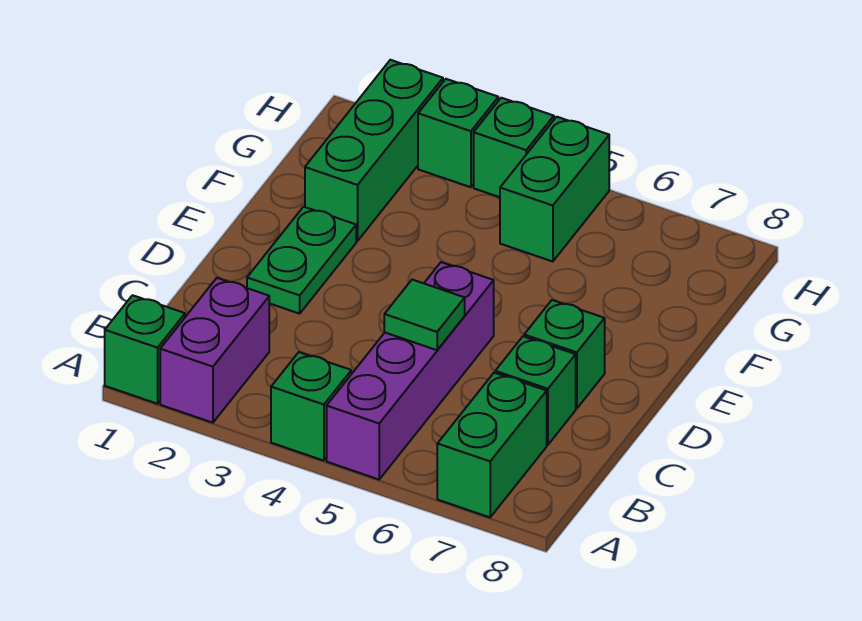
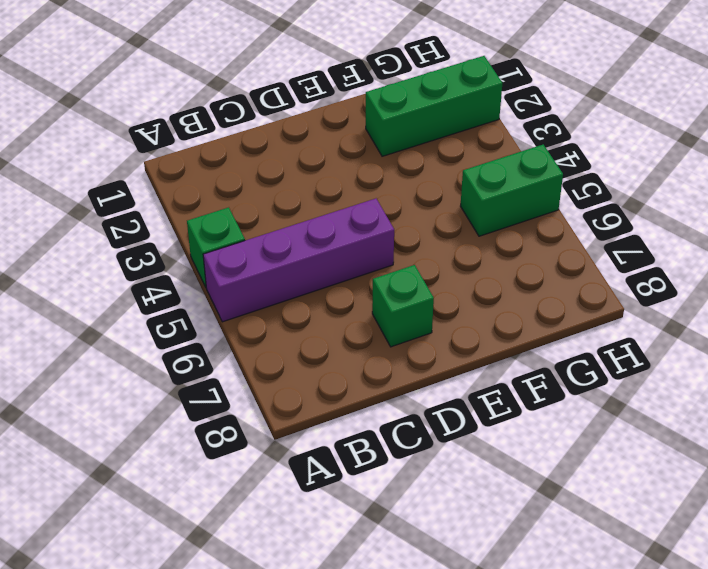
none -> green 1x1 brick [105,295,185,404]
none -> purple 1x2 brick [160,278,269,423]
none -> green 1x2 brick [437,373,547,517]

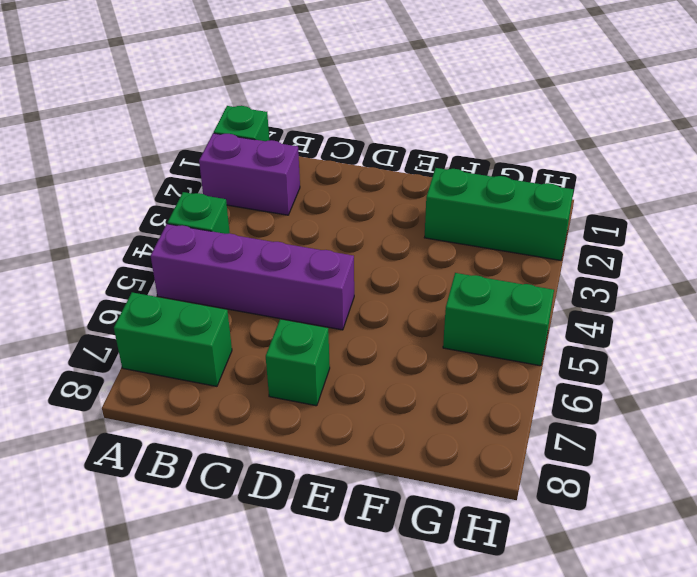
none -> green 1x1 brick [495,336,576,445]
none -> green 1x2 plate [247,207,356,314]
none -> green 1x1 brick [418,79,498,187]

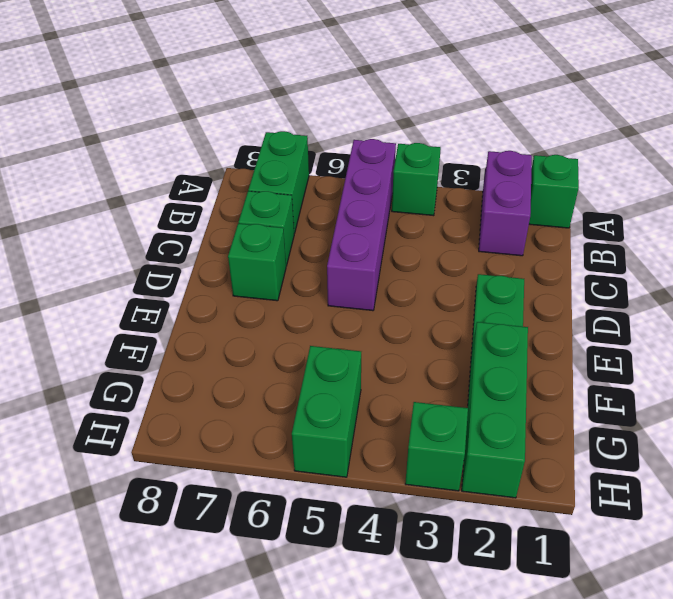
none -> green 1x1 brick [474,98,554,197]
none -> green 1x1 tile [384,280,465,350]

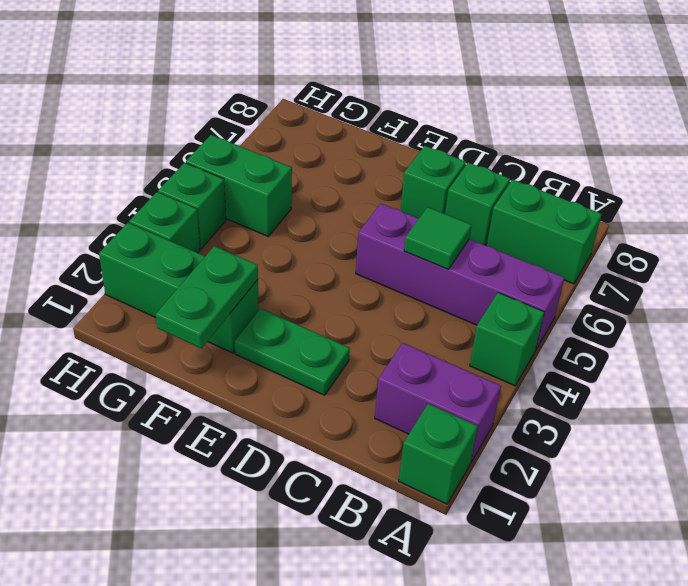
green 1x2 plate [156,246,258,348] -> none

